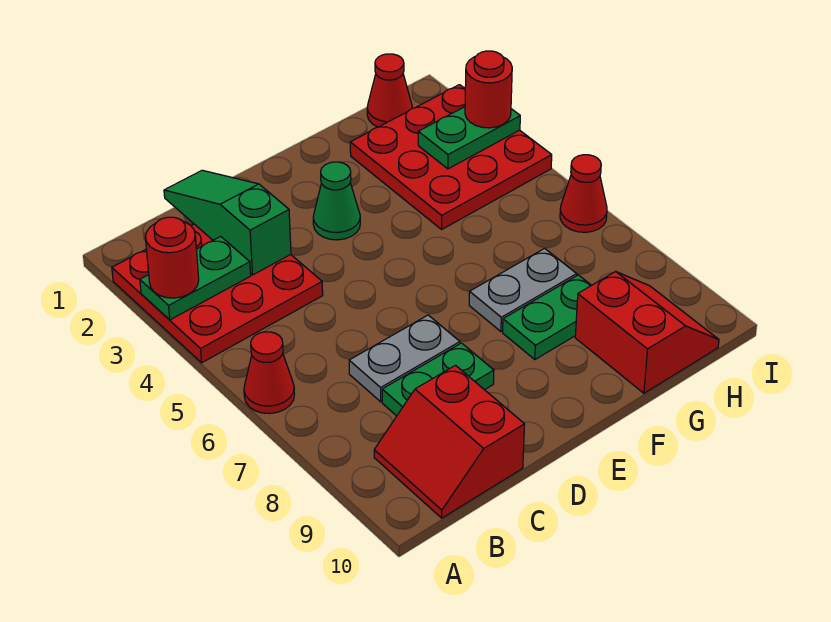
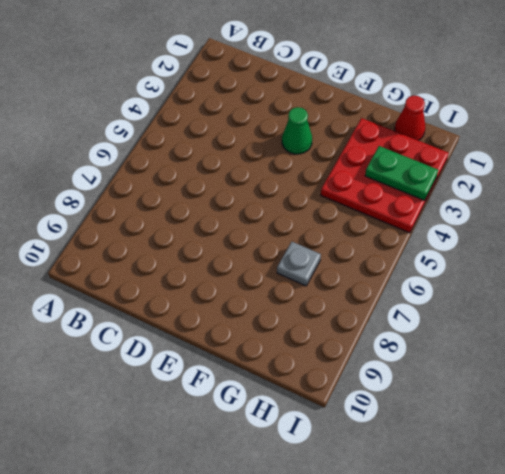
grey 1x1 plate [277,242,321,286] -> grey 1x2 plate [469,248,577,331]
none -> red 3x3 plate [112,224,323,363]
none -> red 1x1 cone [244,332,294,414]
none -> red 2x2 slope [374,365,525,518]

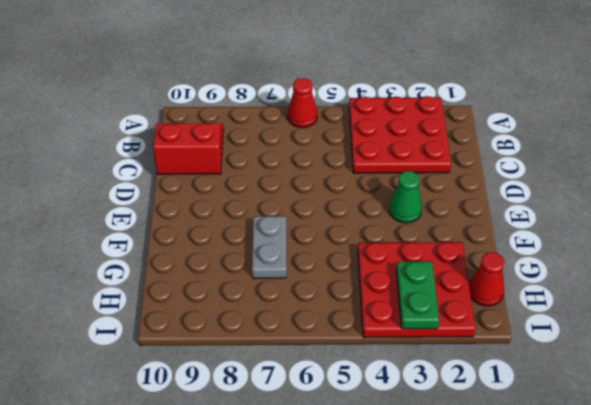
none -> grey 1x2 plate [349,315,460,402]
none -> green 1x2 plate [382,343,494,416]
none -> green 1x2 plate [503,275,591,360]

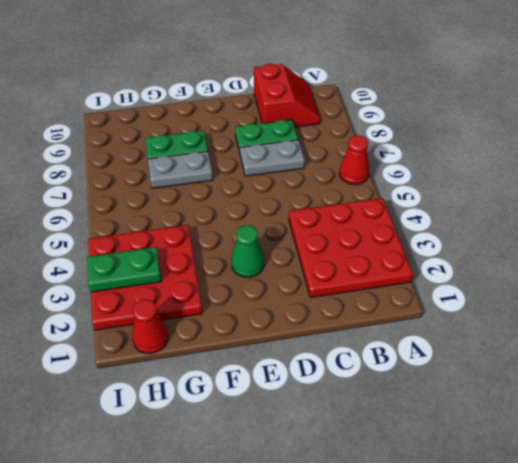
none -> red 2x2 slope [575,271,719,393]
none -> red 1x1 cone [560,155,607,232]
none -> green 1x2 plate [140,236,251,320]

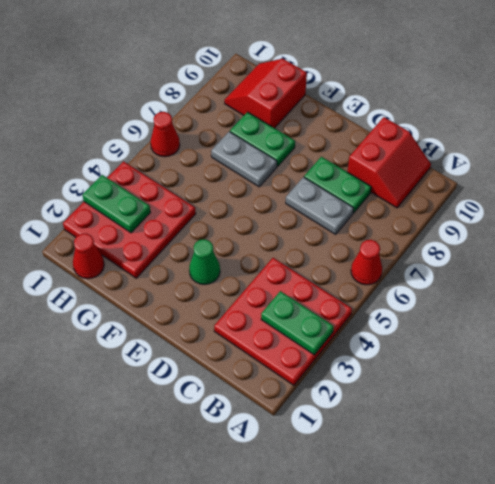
none -> green 1x3 slope [164,170,291,275]
none -> red 1x1 round brick [145,217,199,298]
none -> red 1x1 round brick [465,51,512,128]

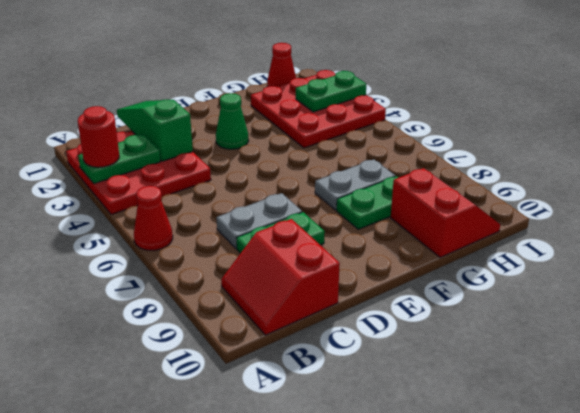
none -> red 1x1 cone [560,155,607,232]
none -> red 1x1 round brick [465,51,512,128]

